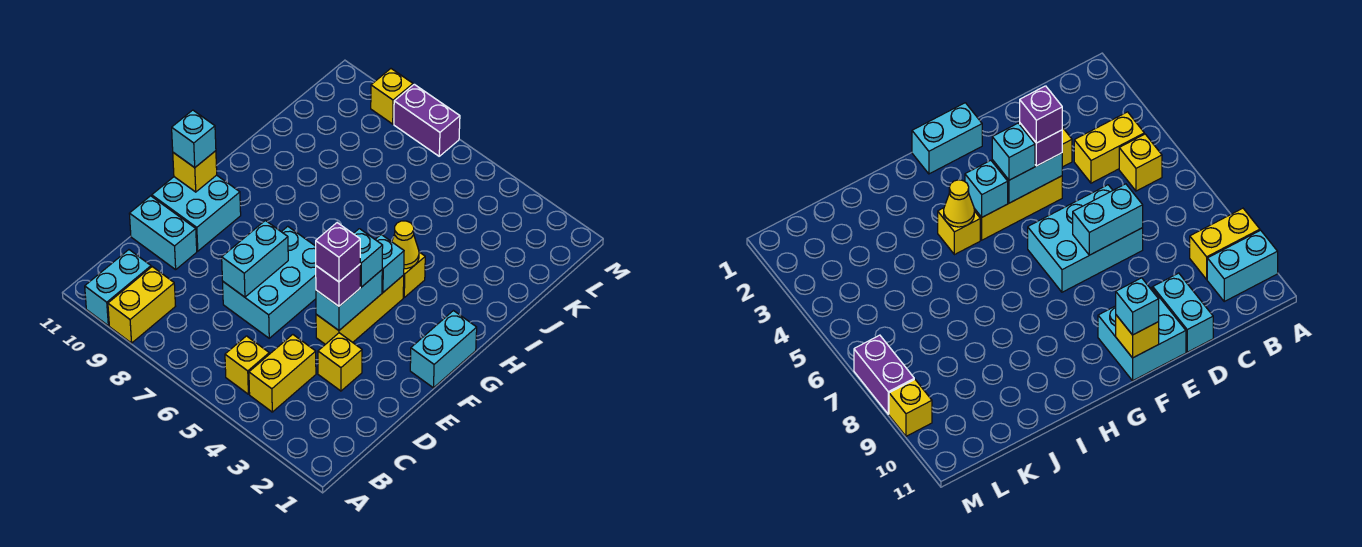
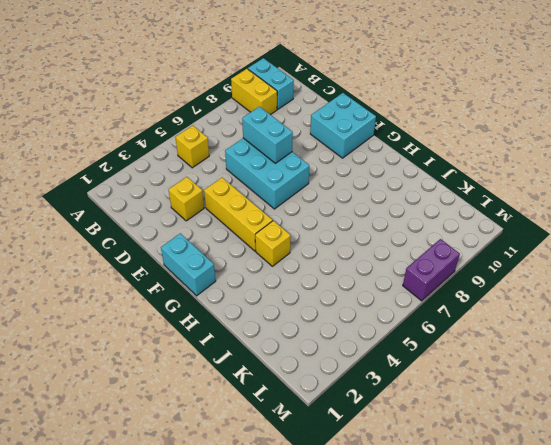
none -> yellow 1x2 brick [249,335,316,412]
none -> cyan 1x2 brick [129,196,197,270]
none -> yellow 1x1 brick [371,69,413,124]

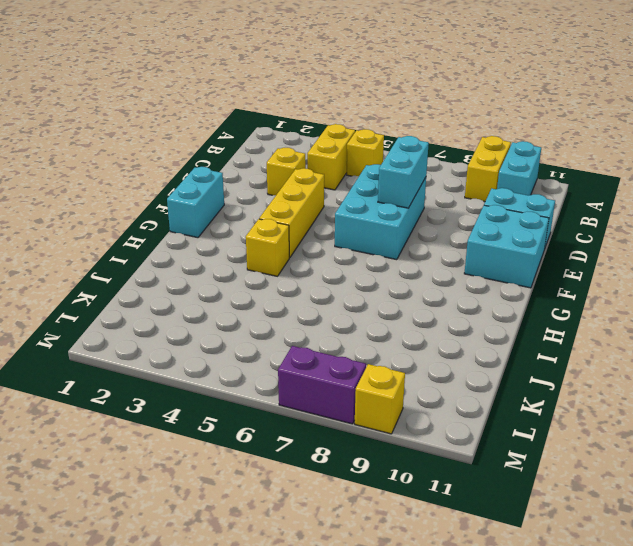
none -> cyan 1x2 brick [316,270,382,330]
none -> yellow 1x1 brick [173,151,217,192]
none -> cyan 1x1 brick [375,235,404,292]

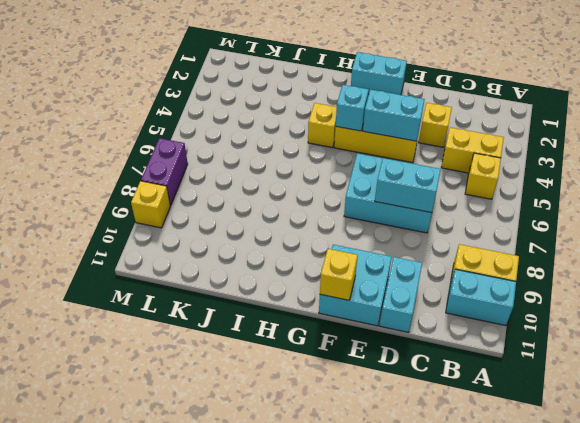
none -> yellow 1x1 cone [392,221,419,269]
none -> purple 1x1 brick [316,264,360,306]
none -> cyan 1x1 brick [353,229,383,287]

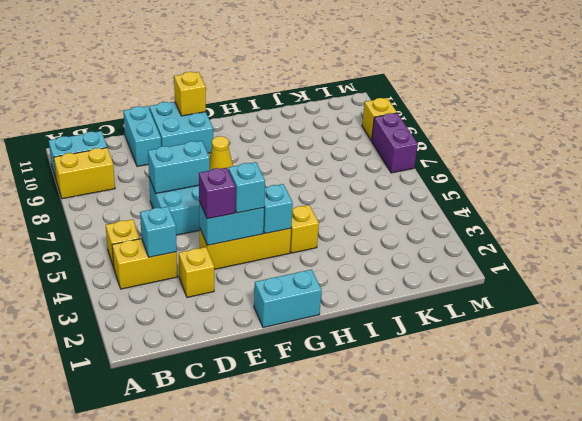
cyan 1x1 brick [140,207,177,257] -> cyan 1x1 brick moved to [172,110,216,168]
yellow 1x1 cone [210,136,233,170] -> yellow 1x1 cone moved to [392,221,419,269]
none -> purple 1x1 brick [316,223,360,282]

